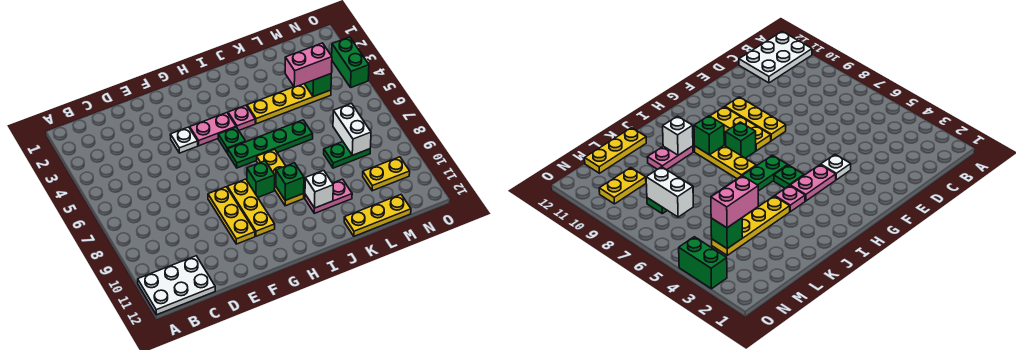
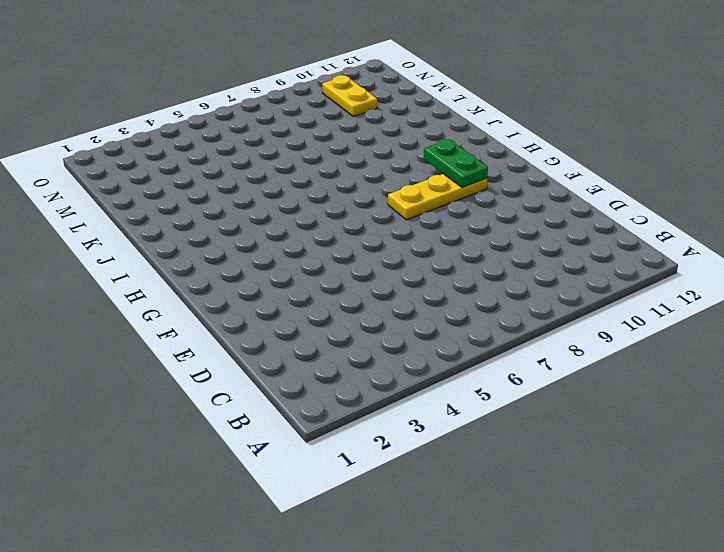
green 1x2 plate [424,139,488,187] -> green 1x2 plate moved to [324,142,370,168]
none -> white 2x3 plate [138,256,215,315]
none -> white 1x1 plate [170,127,198,153]
none -> yellow 1x3 plate [208,187,255,244]

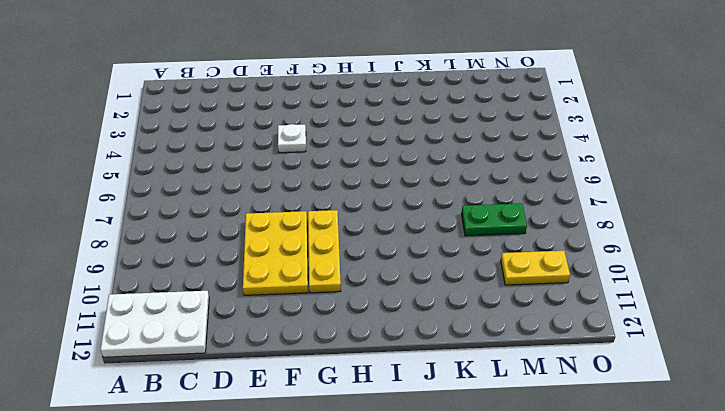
yellow 2x3 plate [243,211,308,295] -> yellow 1x3 plate [208,187,255,244]
none -> pink 1x2 plate [190,113,236,146]
none -> green 1x1 plate [218,127,246,153]
none -> green 1x4 plate [228,120,313,168]

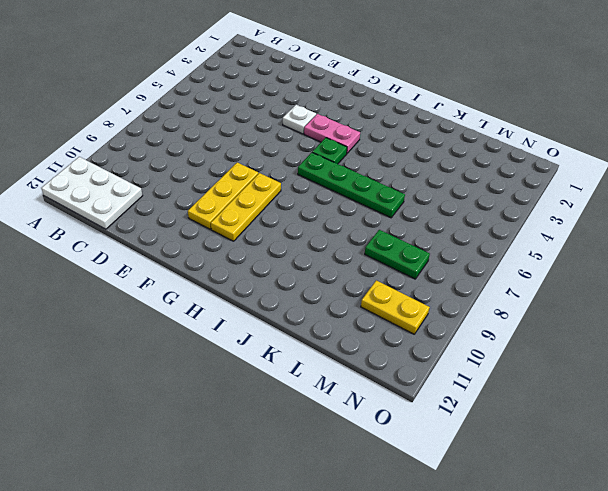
none -> green 1x1 brick [247,161,275,197]
none -> pink 1x1 plate [228,105,255,130]
none -> yellow 1x3 plate [257,149,304,206]

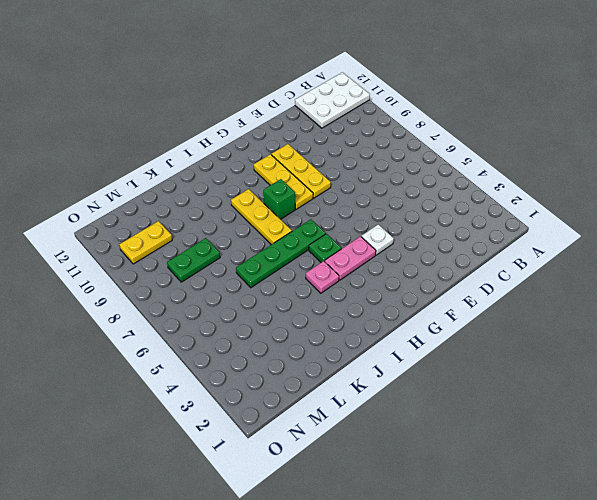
none -> yellow 1x4 plate [247,84,331,124]
none -> pink 1x2 plate [305,179,352,213]
none -> yellow 1x3 plate [344,195,411,236]

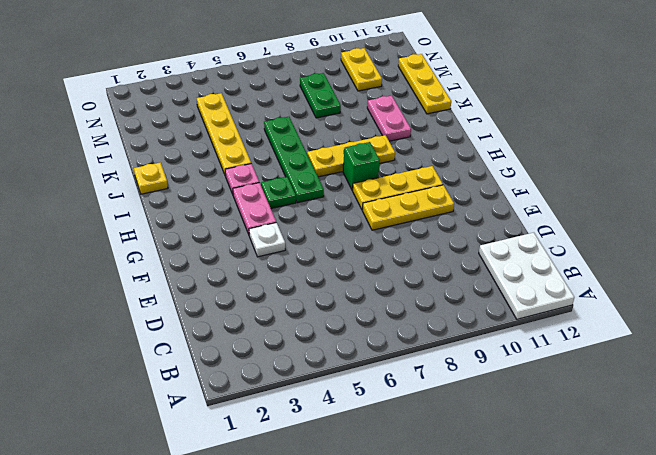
yellow 1x1 plate [134,162,168,194] -> none
none -> green 1x2 brick [332,37,369,87]
none -> green 1x1 brick [276,163,304,200]
none -> white 1x1 brick [305,170,333,208]

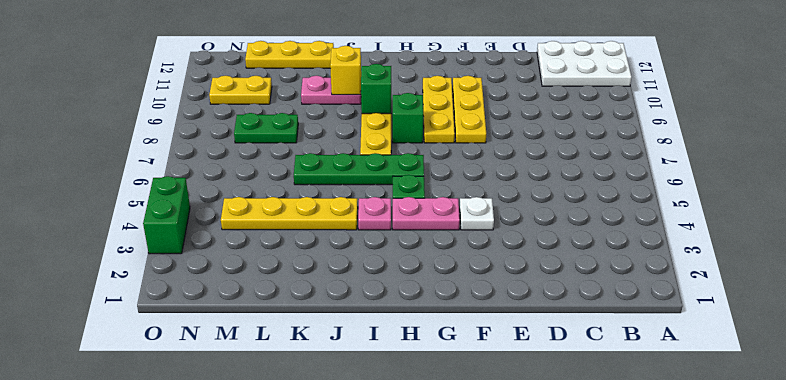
yellow 1x1 brick [330,46,361,95] -> white 1x1 brick [305,170,333,208]
none -> green 1x1 brick [305,74,331,97]
none -> white 1x2 brick [333,103,371,155]
none -> pink 1x2 brick [285,43,332,87]

